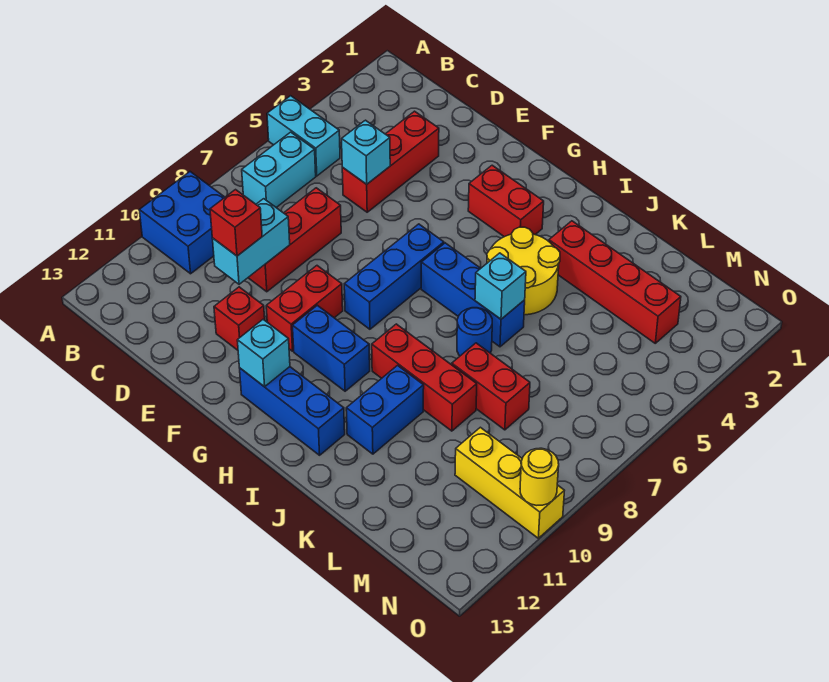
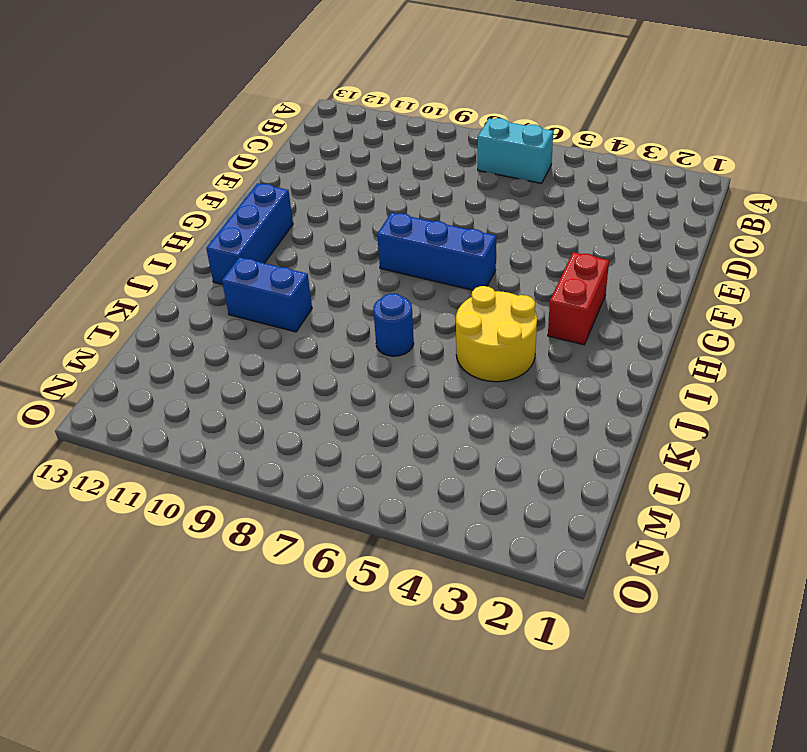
none -> cyan 1x2 brick [267,96,340,176]
none -> blue 2x2 brick [139,172,225,274]
none -> red 1x3 brick [342,111,439,212]

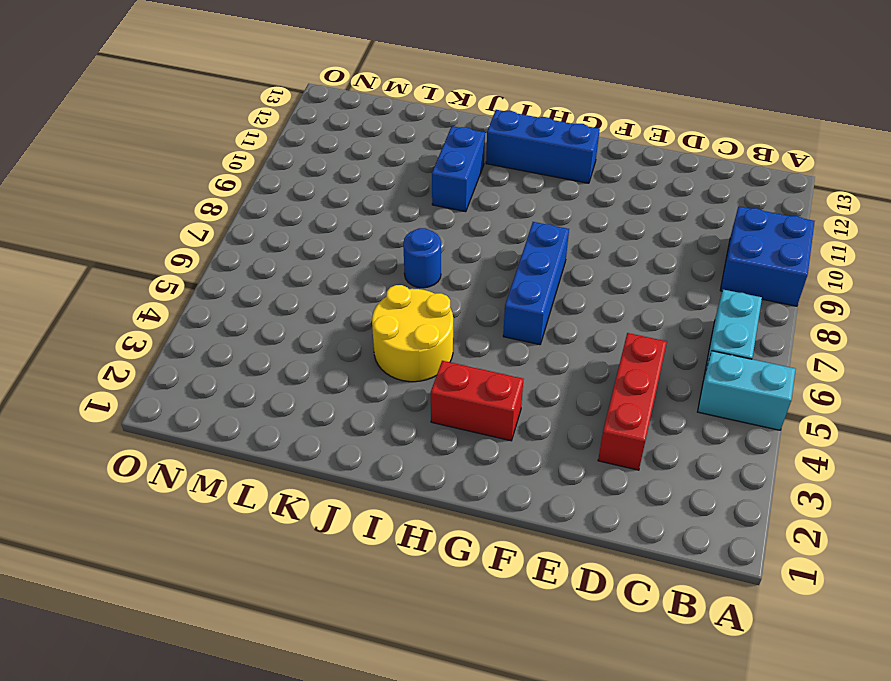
none -> red 1x3 brick [248,188,341,292]
none -> red 1x1 brick [214,287,265,350]
none -> red 1x2 brick [266,266,343,351]

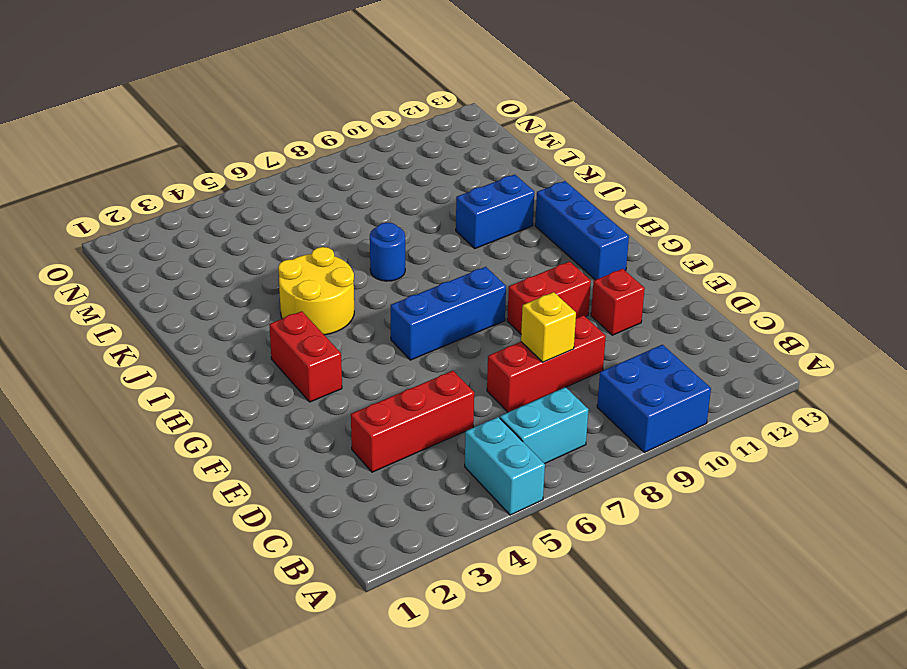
yellow 1x1 brick [521,292,576,362] -> none
none -> blue 1x2 brick [293,305,370,391]
none -> blue 1x3 brick [421,243,525,347]
none -> red 1x3 brick [372,324,477,431]

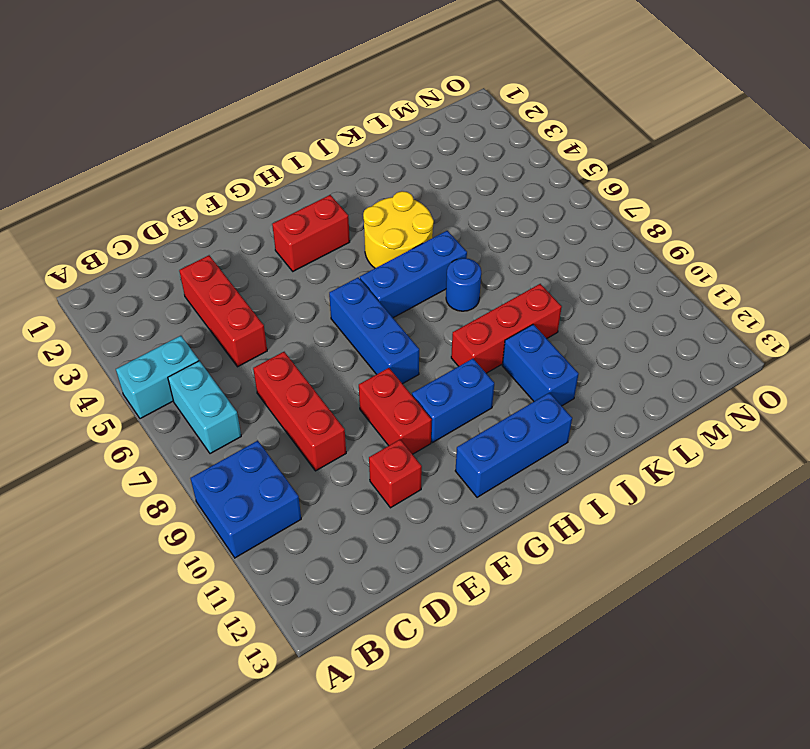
none -> red 1x4 brick [549,221,681,343]
none -> red 1x2 brick [452,343,530,430]
none -> yellow 1x3 brick [455,427,564,538]

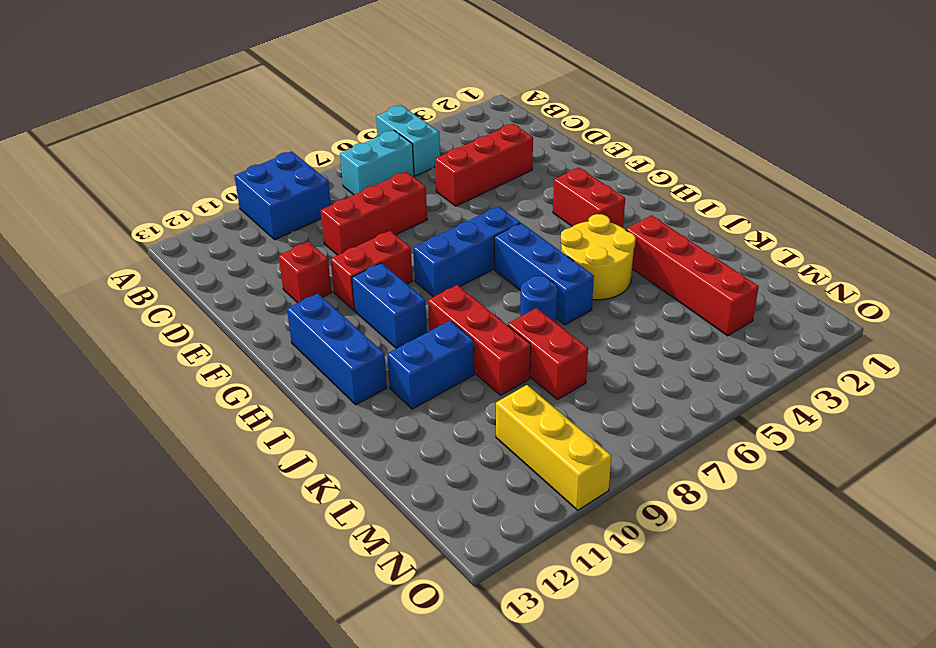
none -> cyan 1x1 brick [342,120,390,184]
none -> cyan 1x2 brick [212,199,290,284]
none -> cyan 1x1 brick [237,320,290,387]

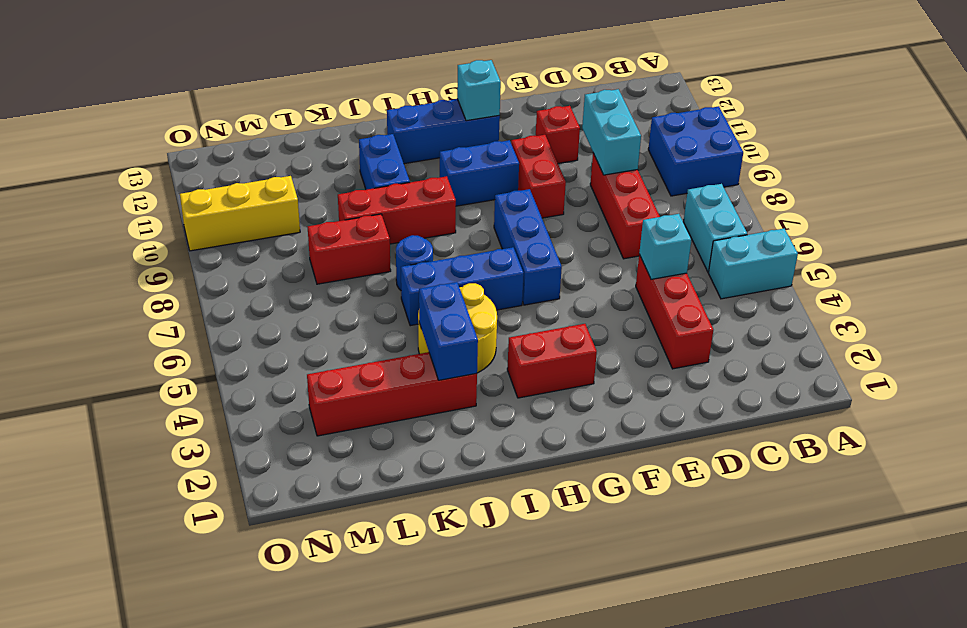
blue 1x2 brick [419,282,478,380] -> none
none -> cyan 1x1 brick [475,253,526,319]
none -> yellow 1x1 round brick [520,448,559,505]
none -> red 1x1 brick [210,190,262,256]

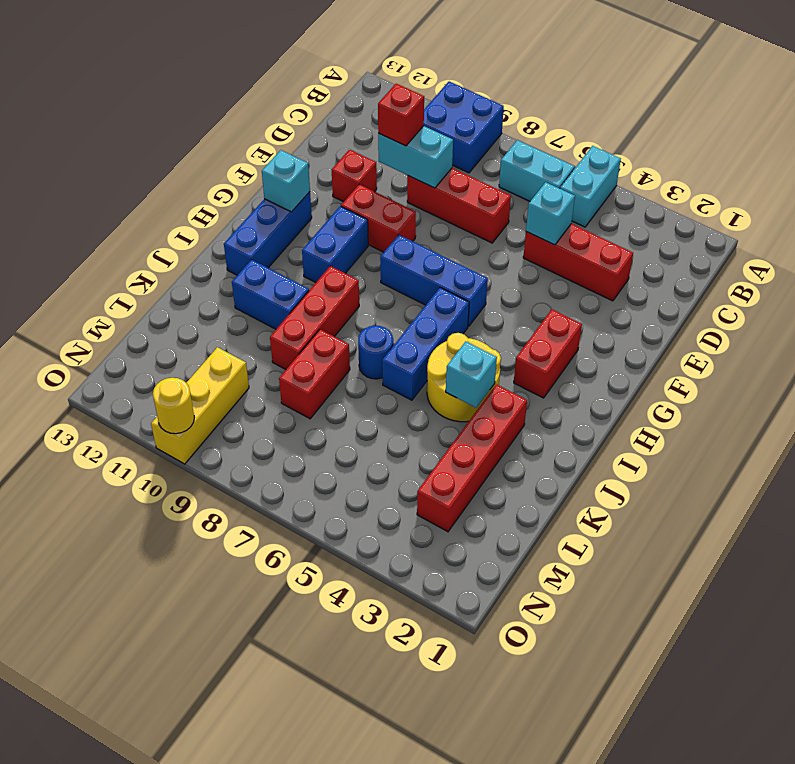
cyan 1x1 brick [446,342,497,408] -> cyan 1x1 brick moved to [475,253,526,319]

